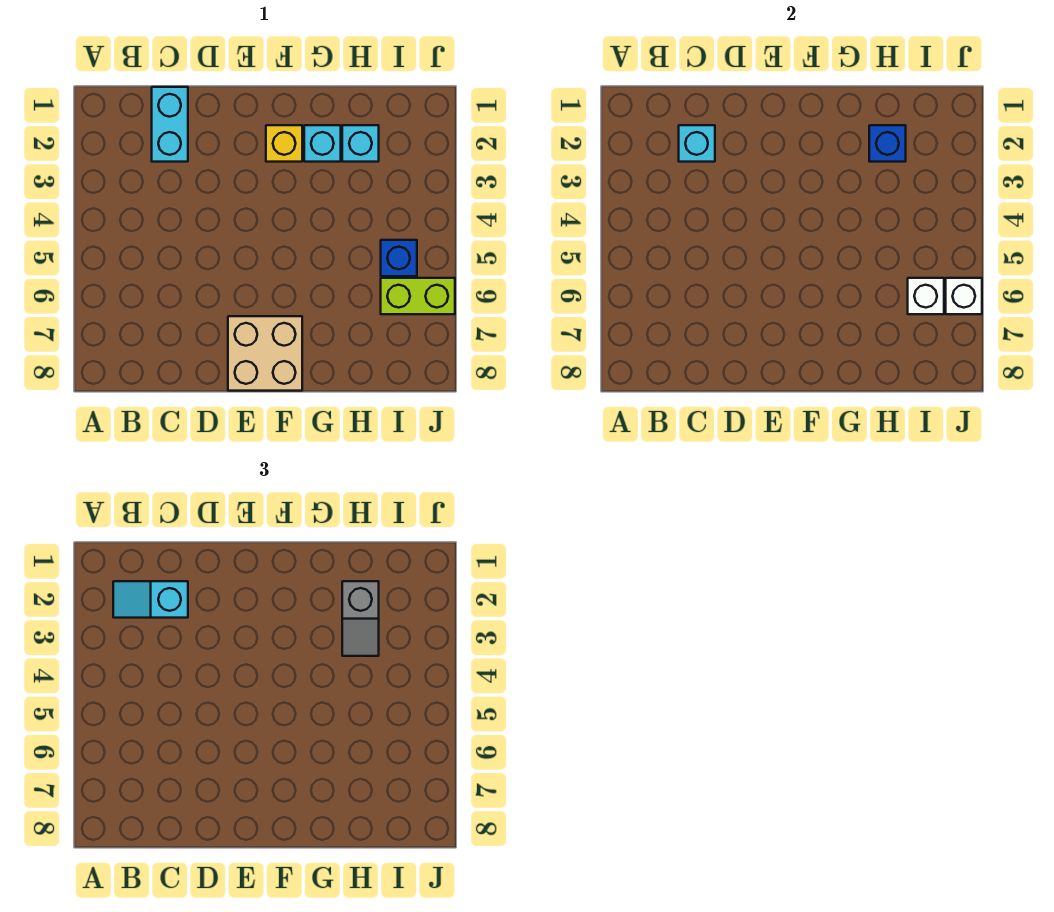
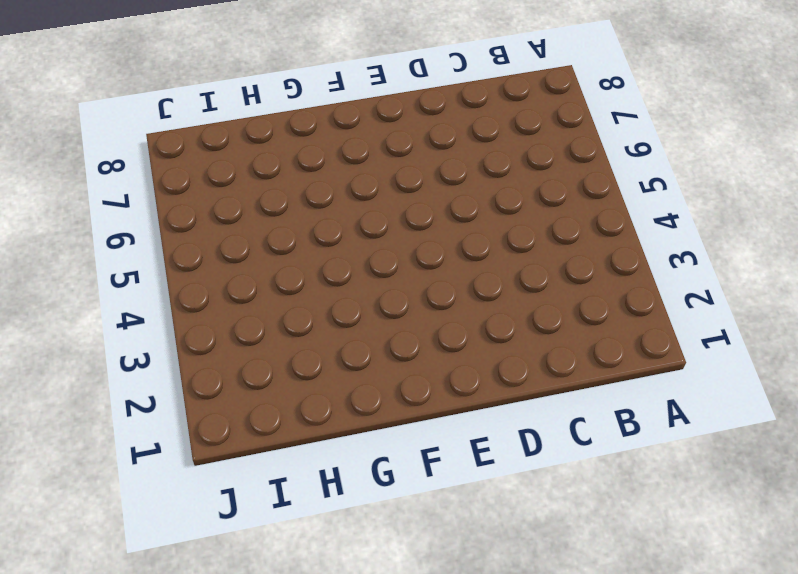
none -> cyan 1x2 brick [152,87,188,162]
none -> tan 2x2 brick [228,316,302,391]
none -> yellow 1x1 brick [266,125,302,162]

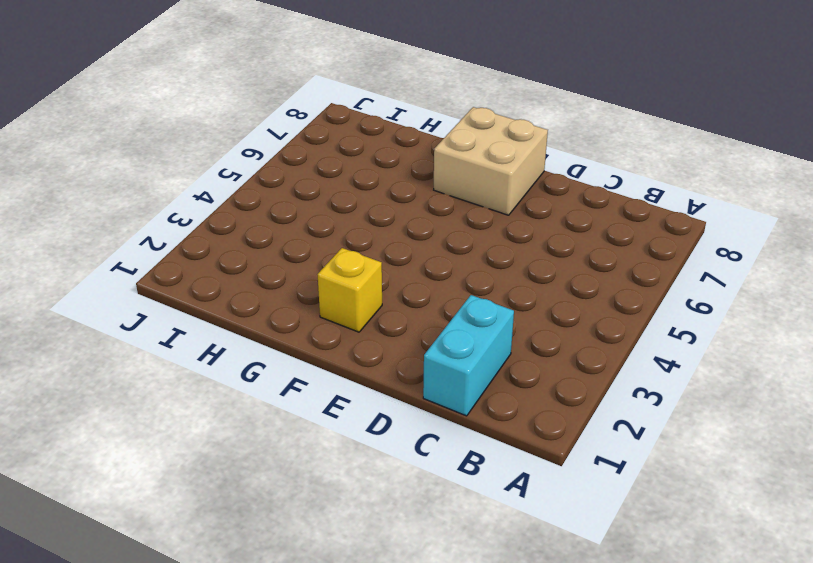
none -> cyan 1x1 brick [304,125,341,162]
none -> cyan 1x1 brick [342,125,379,162]
none -> blue 1x1 brick [381,240,417,276]

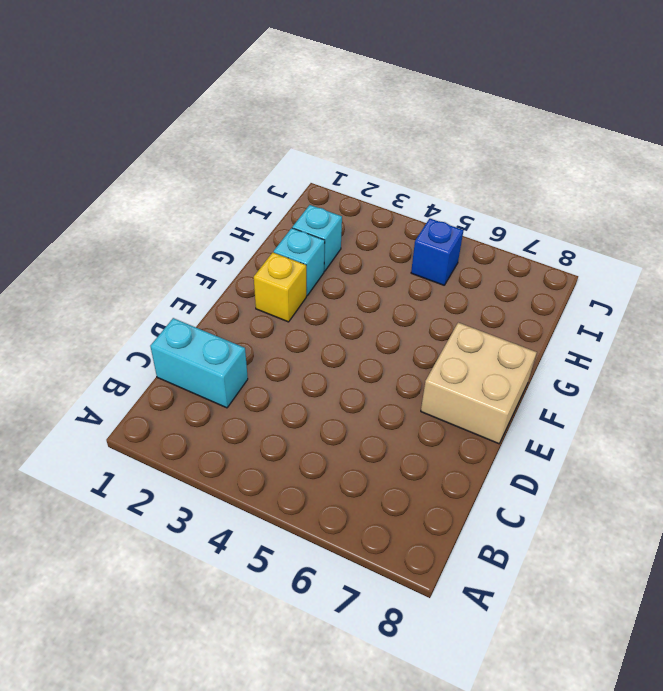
none -> lime 1x2 brick [381,278,455,314]
none -> cyan 1x1 brick [679,125,715,162]
none -> blue 1x1 brick [869,125,906,162]

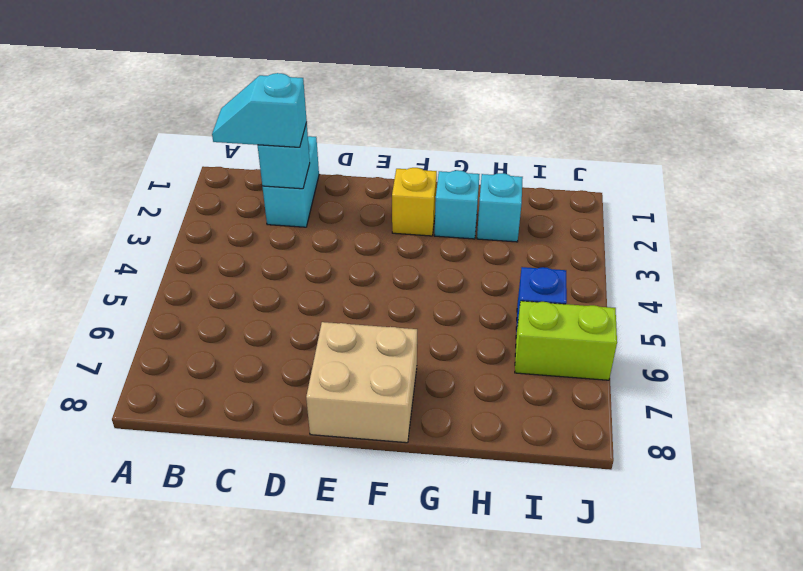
none -> blue 1x1 brick [869,125,906,162]
none -> white 1x1 brick [908,278,944,314]
none -> white 1x1 brick [946,278,982,314]

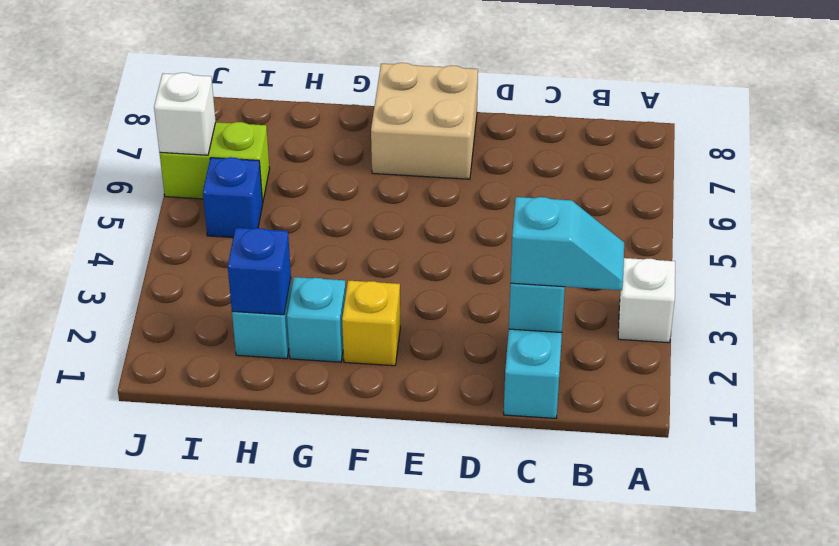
white 1x1 brick [618,258,675,343] -> white 1x1 brick moved to [908,278,944,314]
none -> grey 1x2 slope [342,581,379,656]

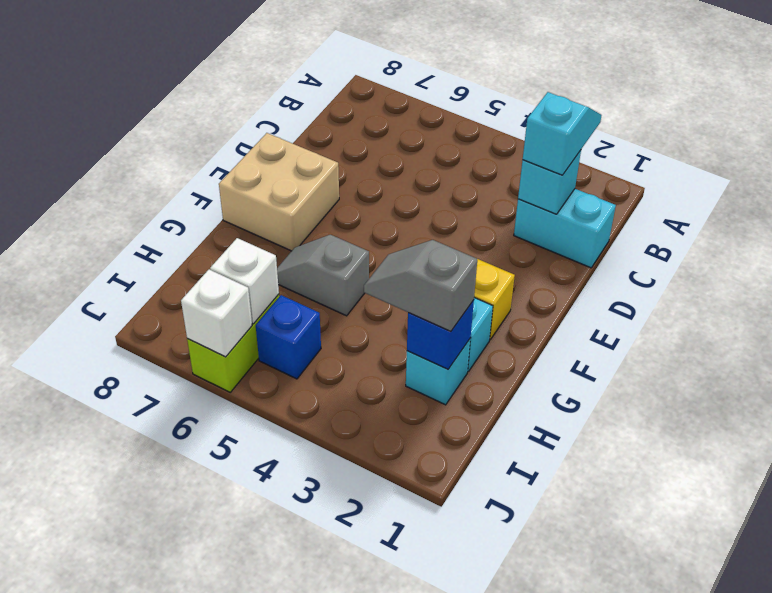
grey 1x2 slope [277,235,369,316] -> none

